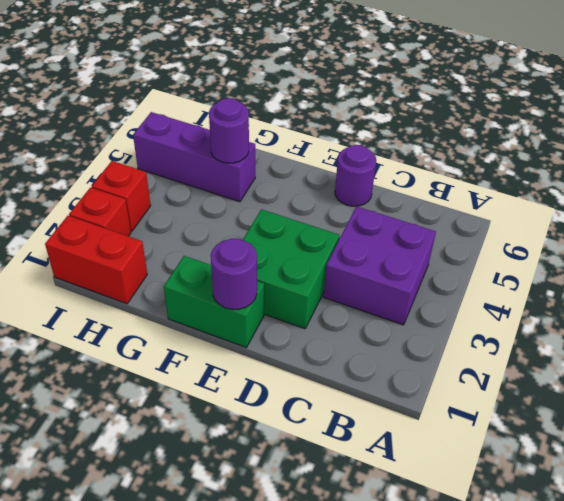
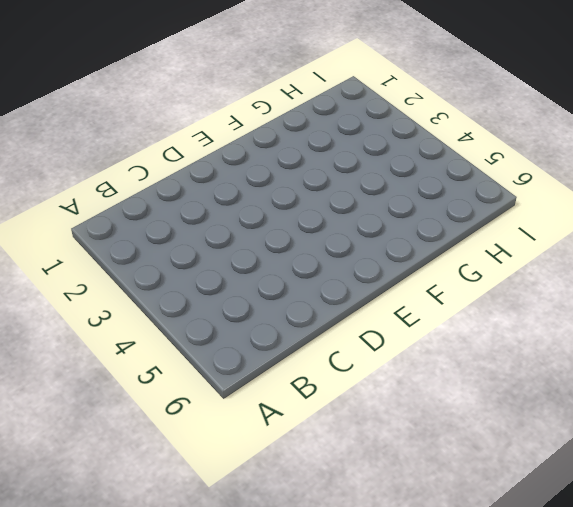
none -> purple 2x2 brick [324,206,436,325]
none -> green 2x2 brick [243,209,339,329]

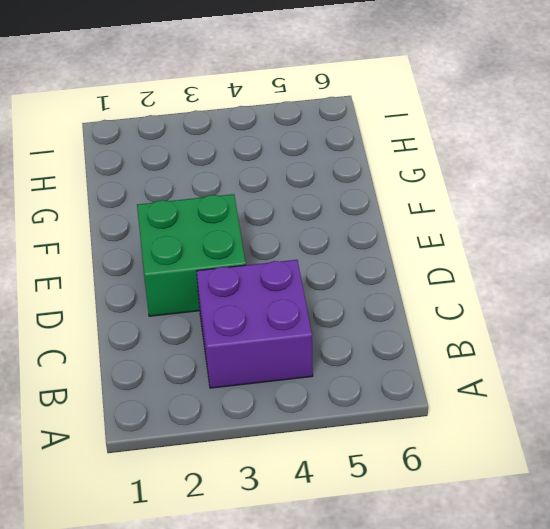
none -> purple 1x1 round brick [335,145,376,206]
none -> green 1x2 brick [164,256,264,348]

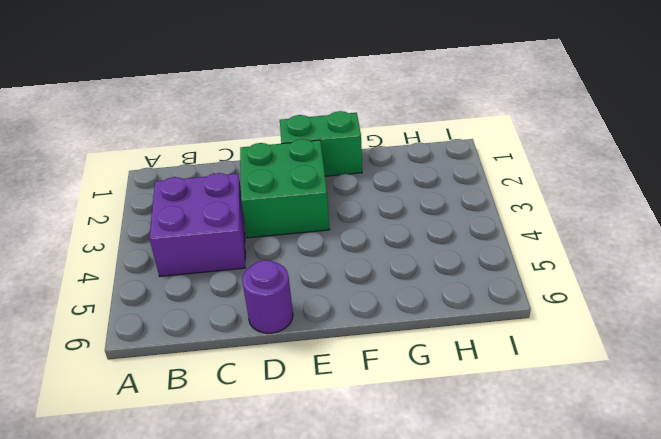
none -> purple 1x3 brick [133,112,255,202]
none -> red 1x2 brick [45,216,147,304]

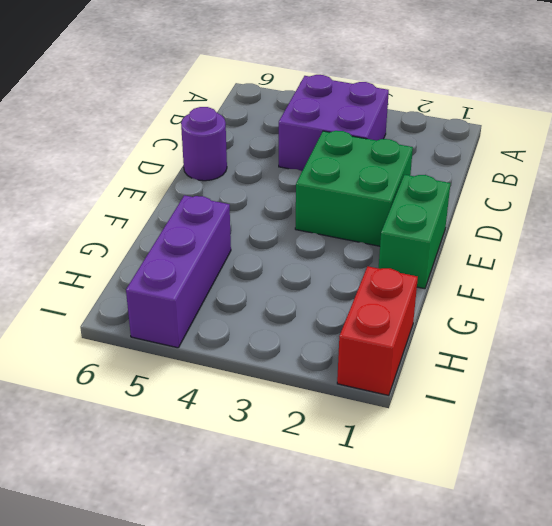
none -> red 1x1 brick [69,187,131,236]
none -> red 1x1 brick [92,161,151,231]

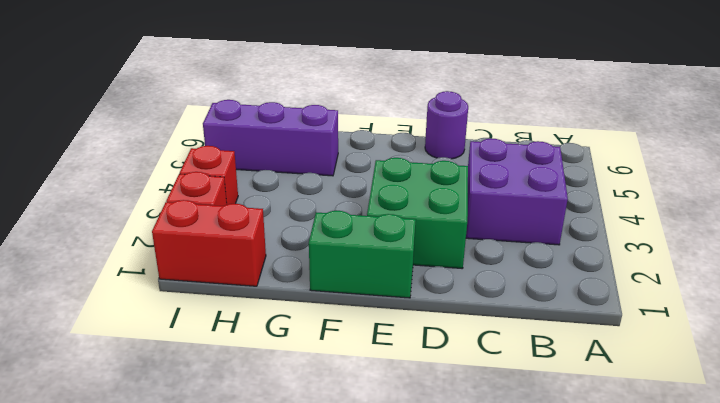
none -> purple 1x1 round brick [211,238,257,310]
none -> purple 1x1 round brick [209,98,249,163]

